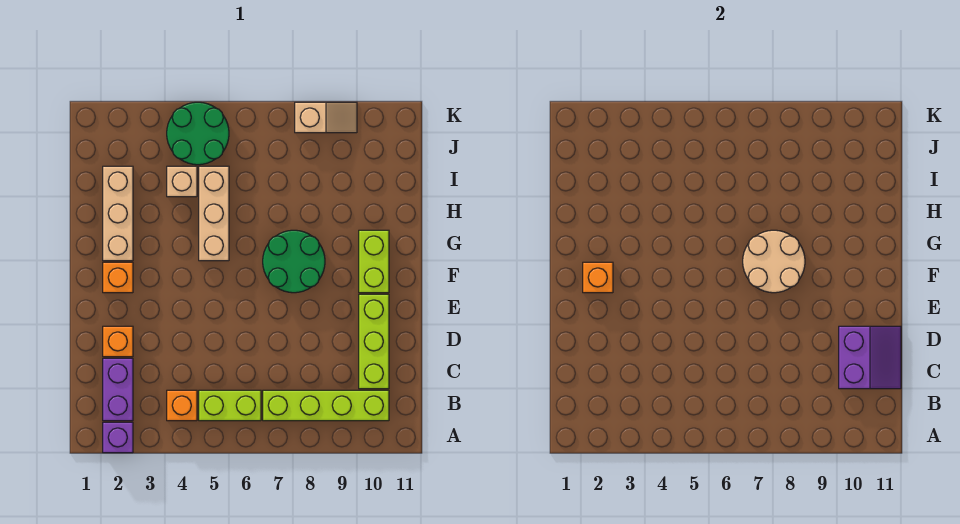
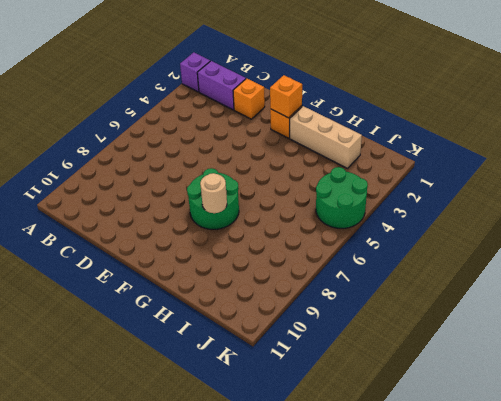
tan 1x1 round brick [200,173,227,213] -> tan 2x2 round brick [743,230,805,293]
none -> orange 1x1 brick [167,390,197,421]
none -> lime 1x2 brick [199,390,261,421]
none -> lime 1x4 brick [263,390,389,421]

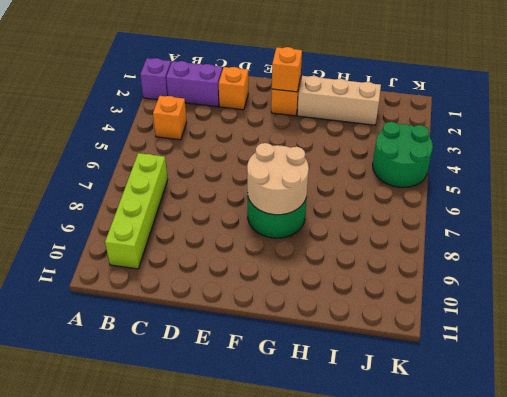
none -> lime 1x2 brick [199,390,261,421]
none -> lime 1x3 brick [359,294,389,389]
none -> lime 1x2 brick [359,230,389,293]

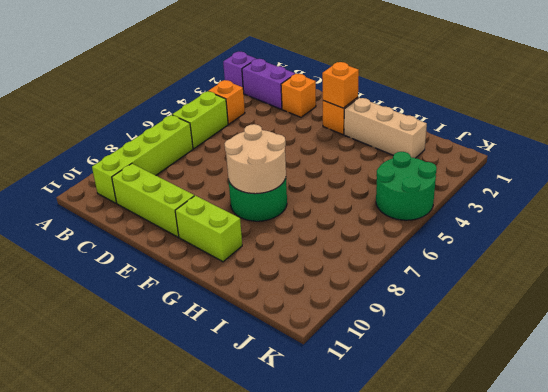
none -> tan 1x3 brick [199,166,229,261]
none -> tan 1x1 brick [167,166,197,197]
none -> tan 1x2 slope [295,102,357,133]

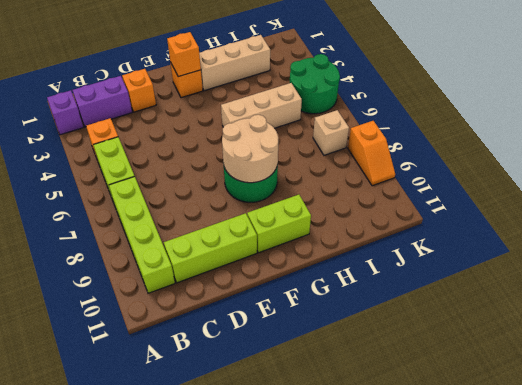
tan 1x1 brick [313,110,349,155] -> tan 1x1 brick moved to [167,166,197,197]
orange 1x2 slope [348,121,395,186] -> tan 1x2 slope [295,102,357,133]
none -> purple 2x2 slope [839,326,901,389]

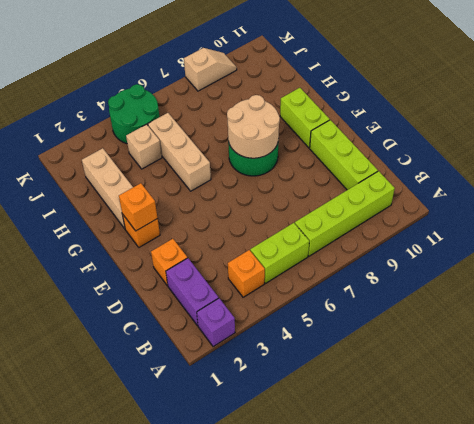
none -> purple 2x2 slope [839,326,901,389]

